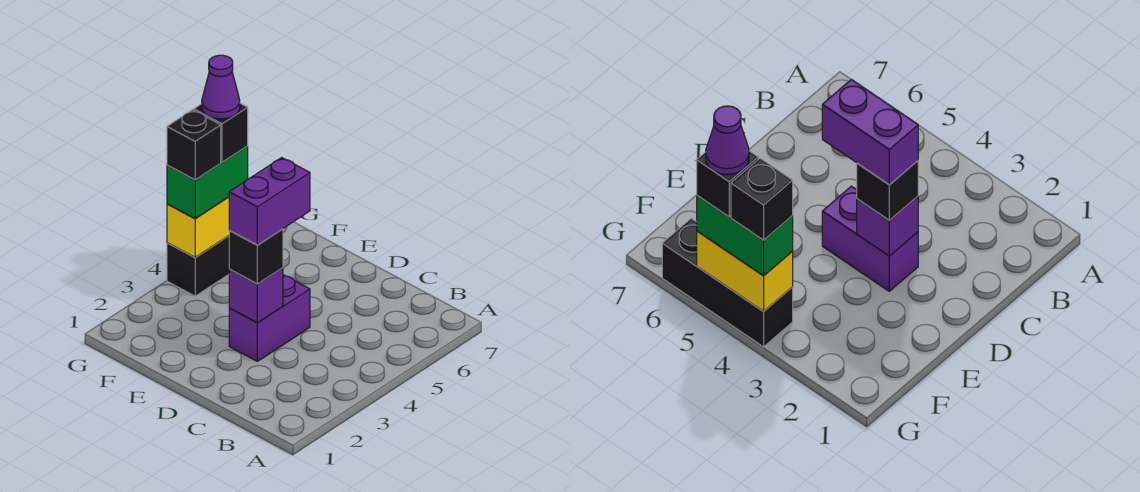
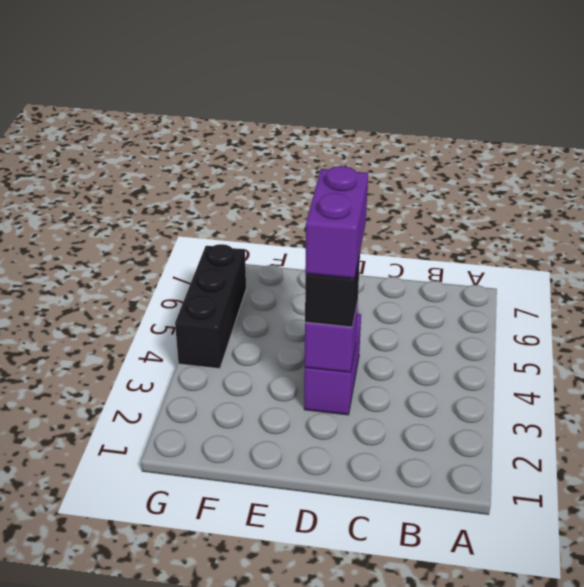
none -> yellow 1x2 brick [167,197,229,257]
none -> green 1x2 brick [167,146,248,219]

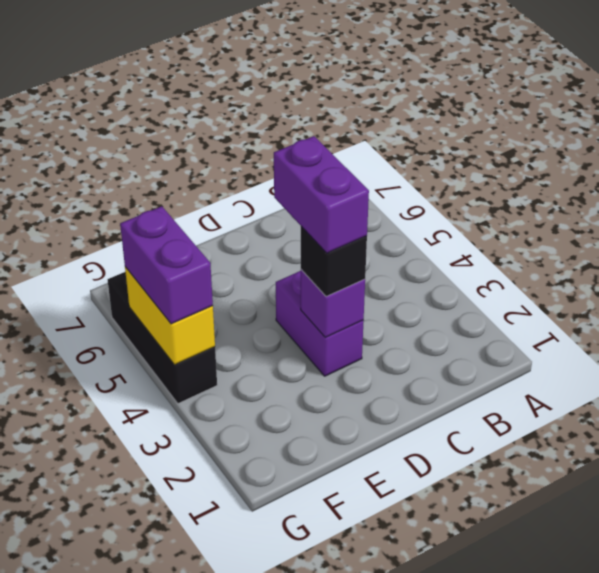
purple 1x2 brick [120,206,213,324] -> green 1x2 brick [167,146,248,219]
none -> black 1x1 brick [167,110,221,180]
none -> black 1x1 brick [194,103,248,162]

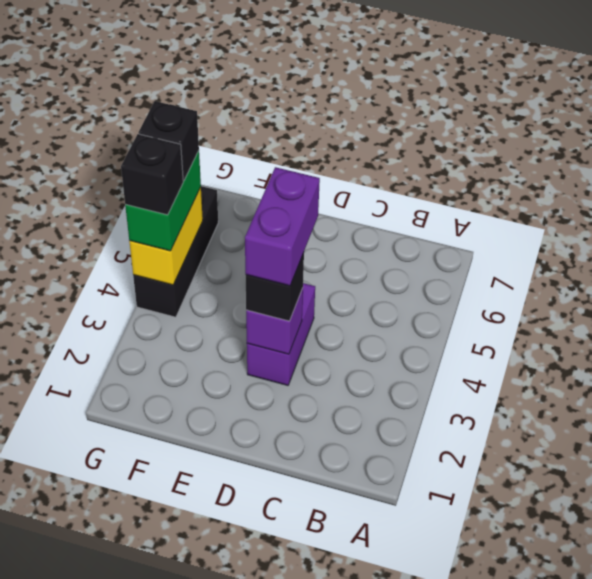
none -> purple 1x1 cone [202,55,240,119]

